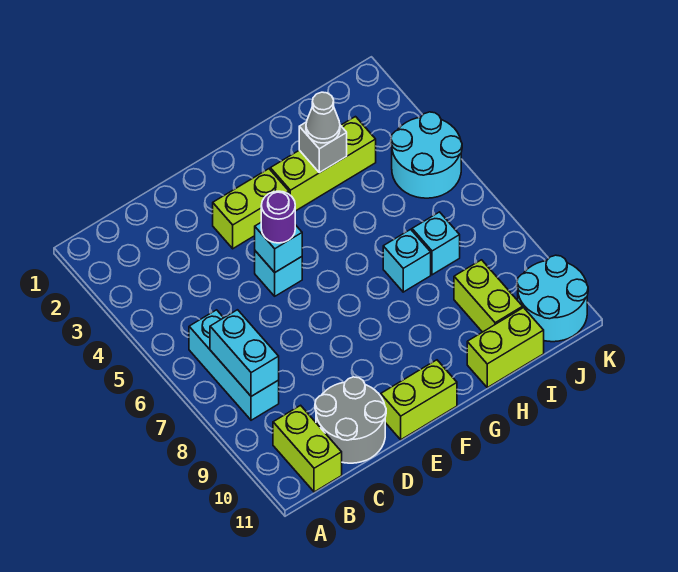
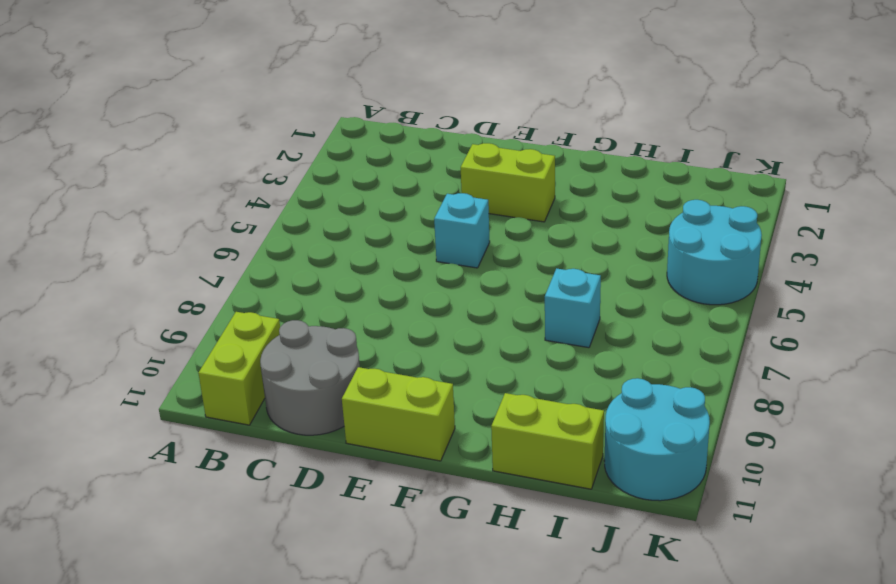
none -> cyan 1x3 brick [189,310,279,420]
none -> lime 1x3 brick [270,117,376,211]
none -> cyan 1x1 brick [412,212,460,275]

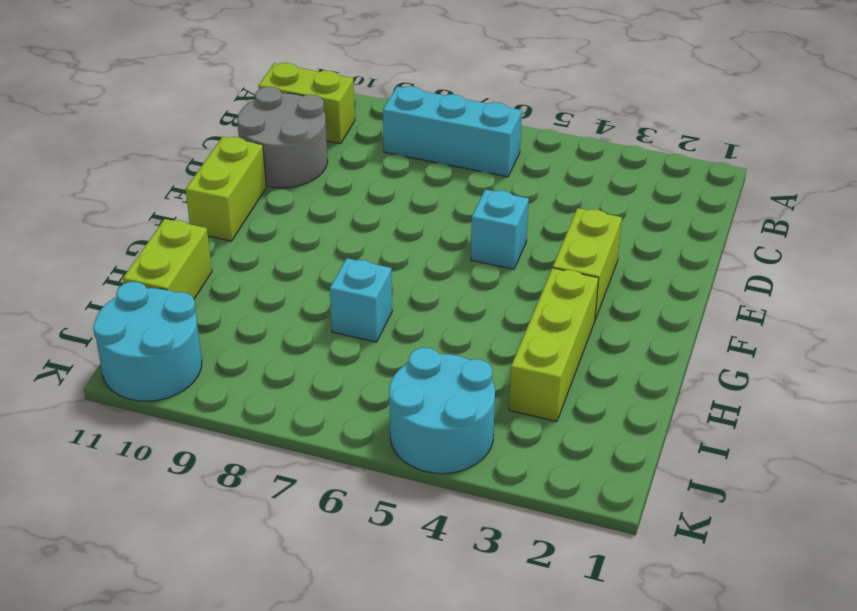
none -> cyan 1x1 brick [412,212,460,275]
none -> lime 1x2 brick [454,260,523,332]
none -> cyan 1x2 brick [210,310,279,396]

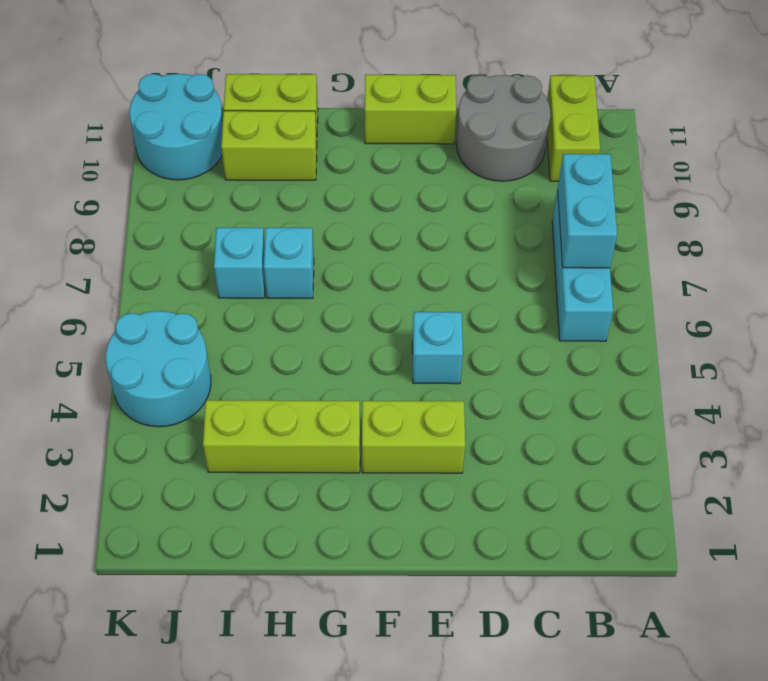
lime 1x2 brick [221,111,317,180] -> lime 1x2 brick turned to [454,260,523,332]
none -> cyan 1x1 brick [255,223,302,272]
none -> grey 1x1 brick [299,122,347,173]
none -> purple 1x1 round brick [261,191,295,243]

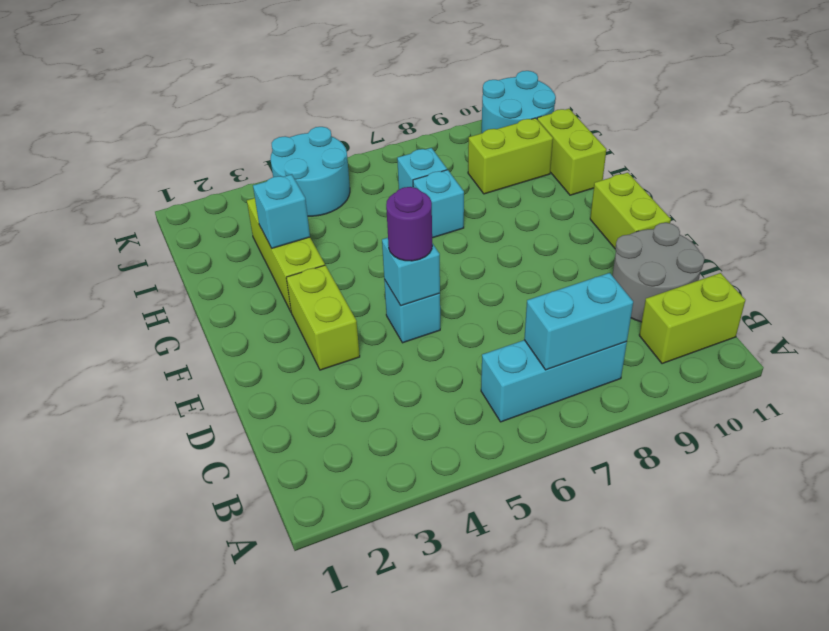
cyan 1x1 brick [253,174,310,248] -> grey 1x1 brick [299,122,347,173]
none -> grey 1x1 cone [306,92,340,143]

